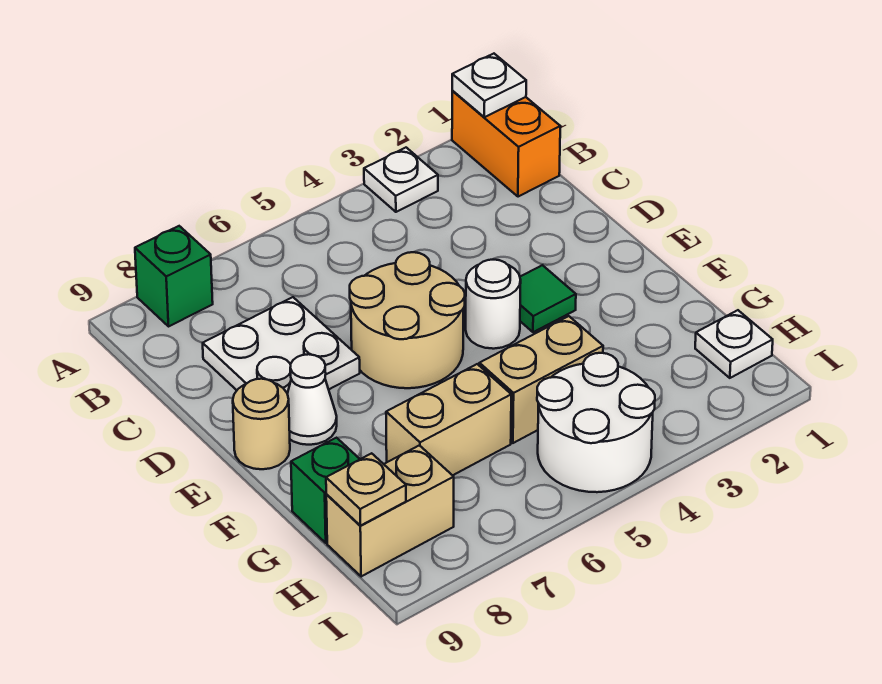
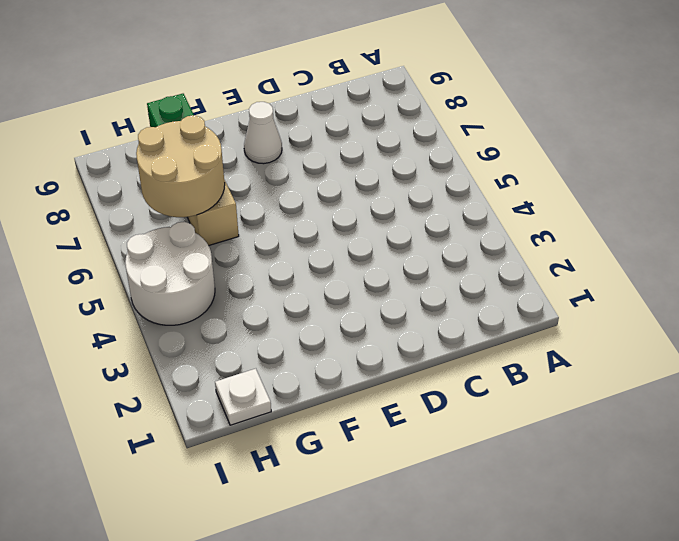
tan 2x2 round brick [136,115,225,217] -> tan 2x2 round brick moved to [350,252,465,388]
none -> orange 1x2 brick [452,91,560,197]
none -> white 1x1 plate [364,148,438,212]
none -> green 1x1 brick [135,226,213,326]

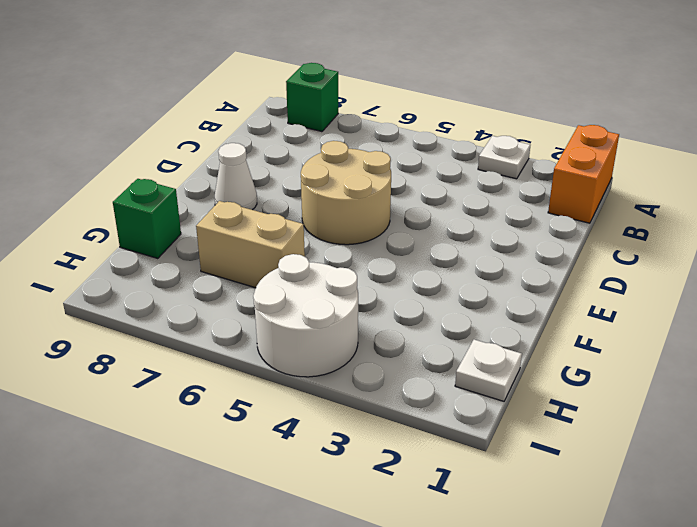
none -> white 2x2 plate [203,297,360,393]
none -> green 1x1 tile [520,265,576,332]
none -> white 1x1 round brick [466,260,521,349]

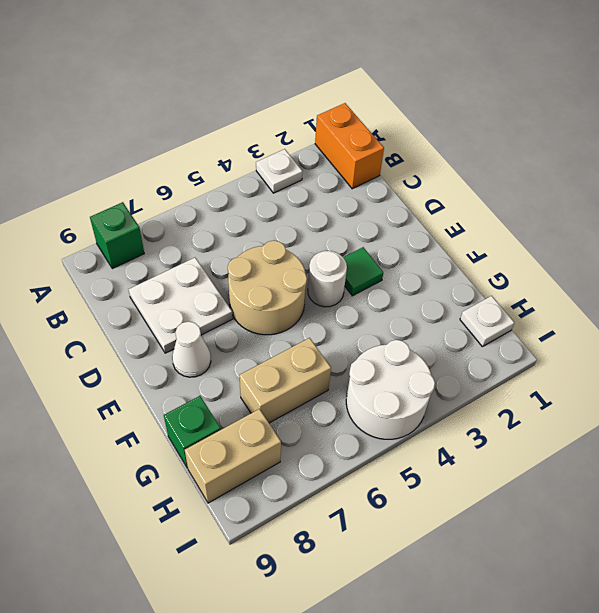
none -> tan 1x1 round brick [233,379,290,469]
none -> tan 1x2 brick [479,316,603,443]
none -> white 1x1 plate [452,54,526,117]

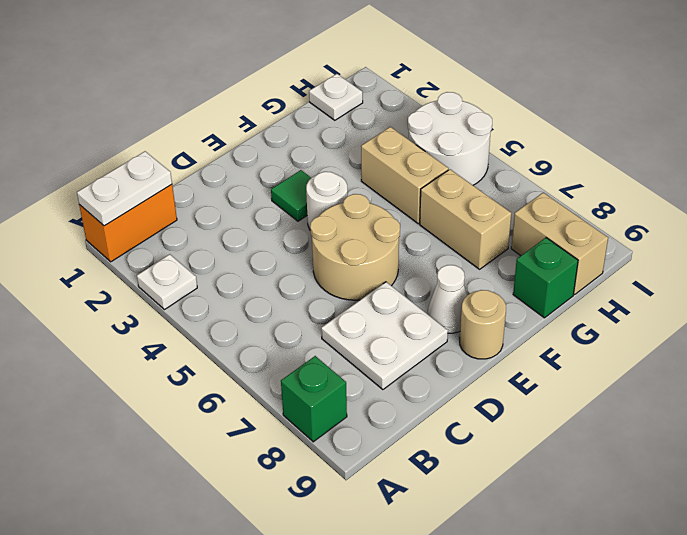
white 1x2 plate [77,151,172,226] -> white 1x1 plate [452,54,526,117]
none -> tan 1x1 plate [326,453,406,526]

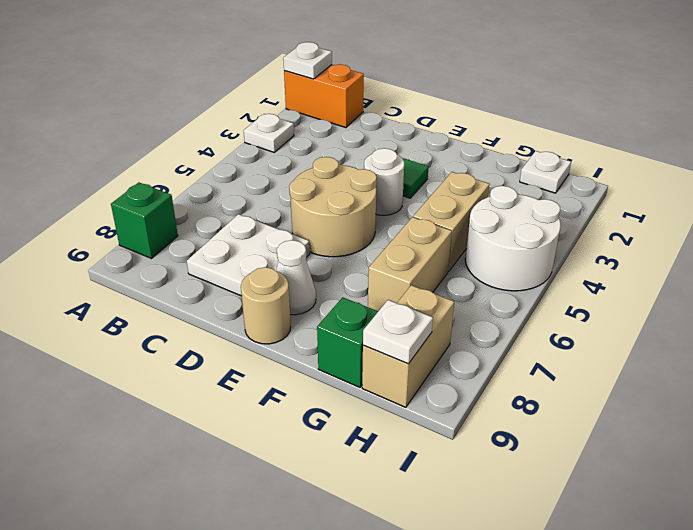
white 1x1 plate [363,300,433,364] -> tan 1x1 plate [326,453,406,526]

